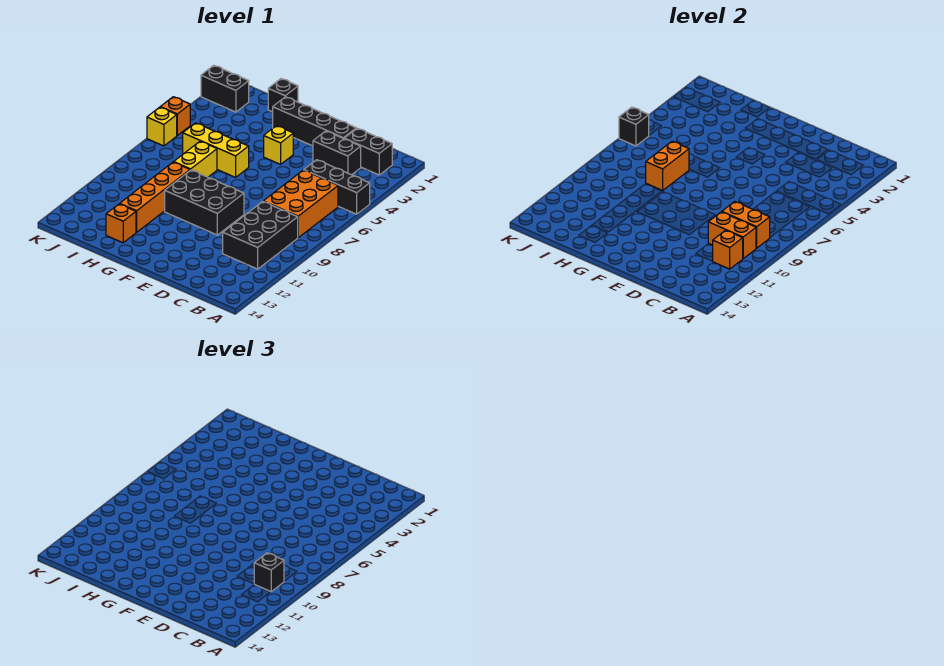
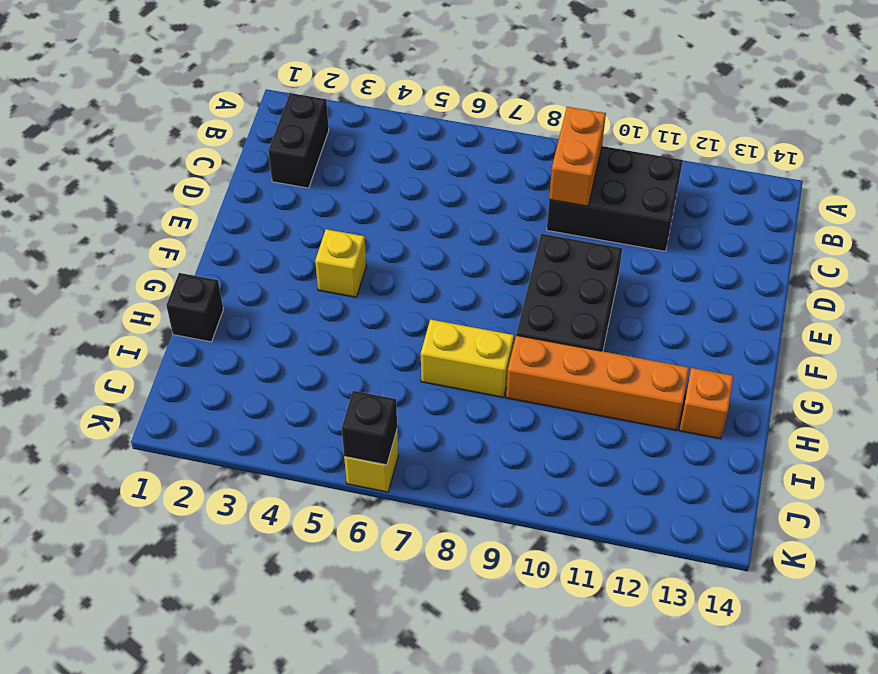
none -> black 1x3 brick [304,160,370,214]
none -> orange 2x3 brick [263,170,338,238]
none -> black 1x2 brick [313,131,361,175]

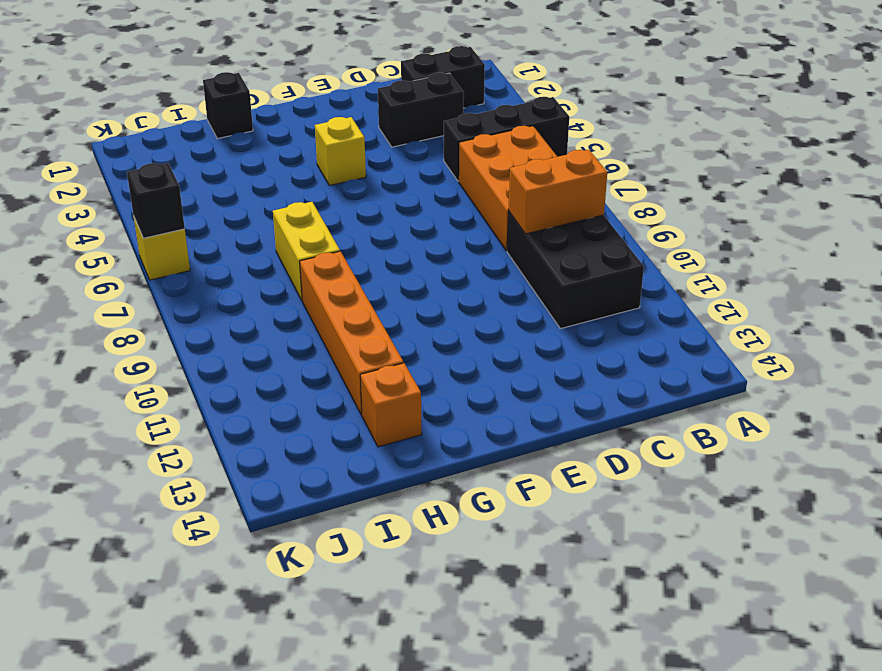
none -> black 1x4 brick [273,97,356,146]
none -> black 2x3 brick [165,170,244,235]
none -> yellow 1x3 brick [183,123,249,177]

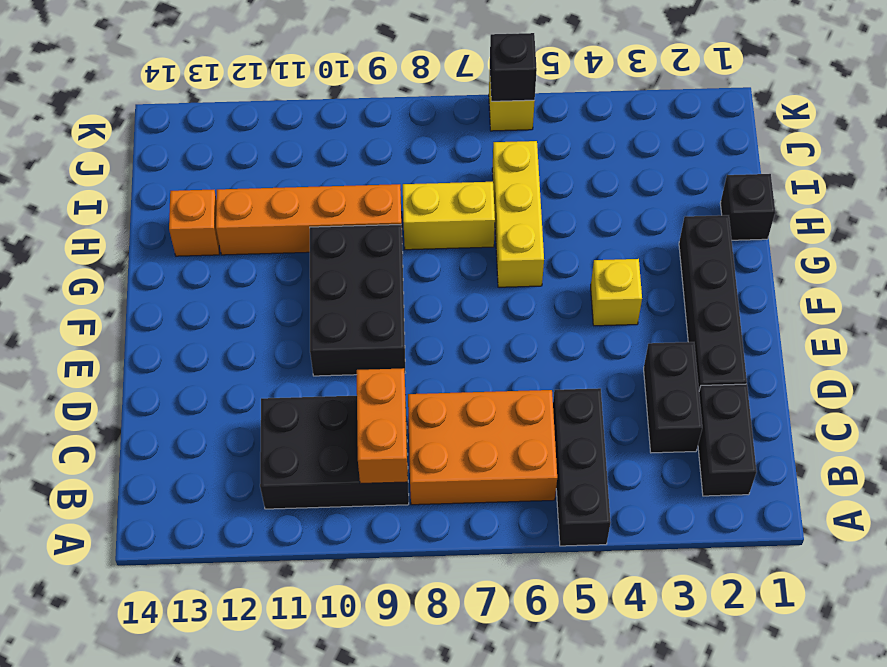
none -> black 1x2 brick [201,65,249,112]
none -> orange 1x1 brick [161,97,190,135]
none -> orange 1x2 brick [708,212,756,258]

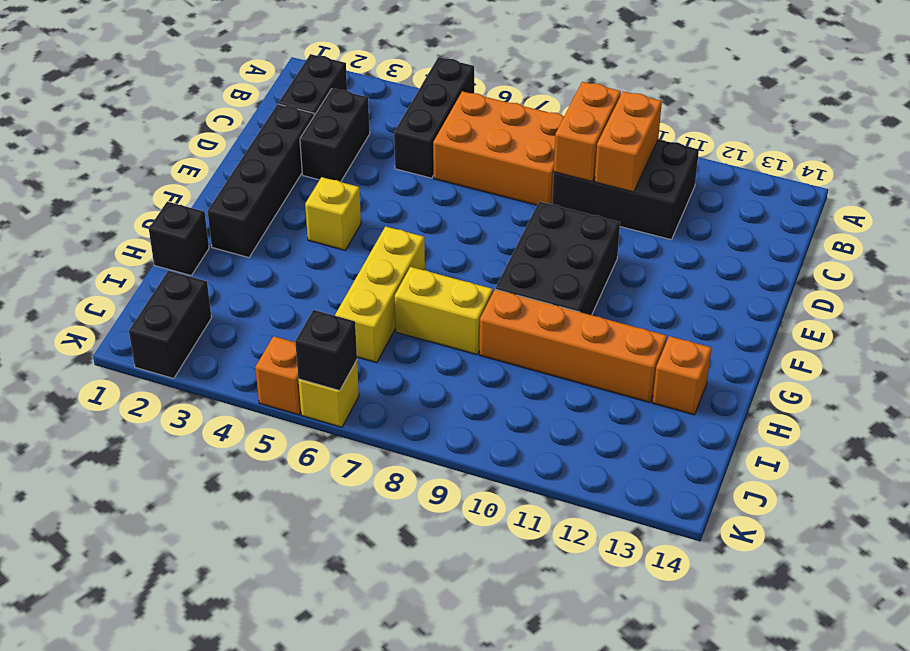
none -> orange 1x1 brick [713,230,743,269]
none -> orange 1x2 brick [646,141,689,190]
none -> black 1x1 brick [254,553,284,591]

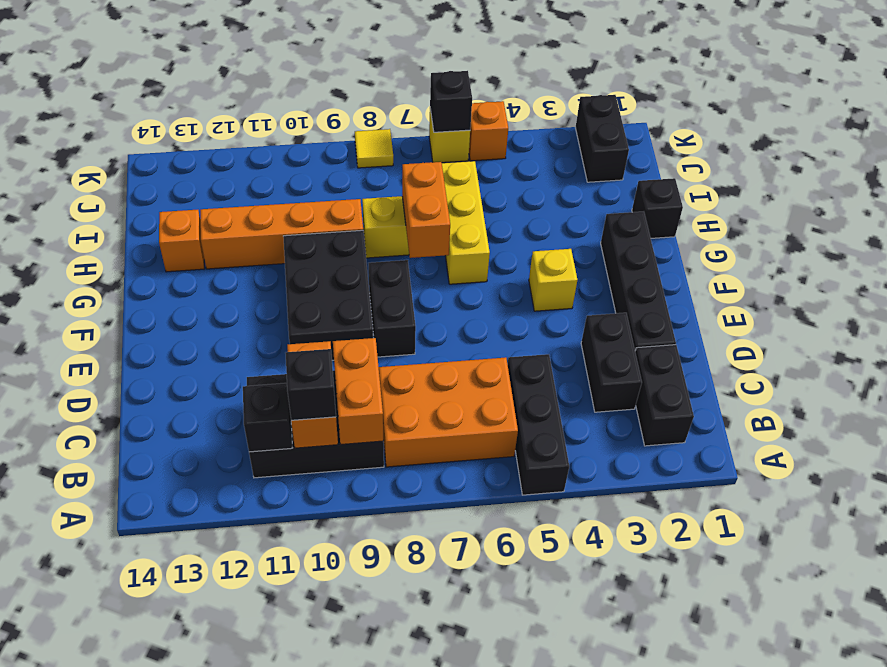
black 1x1 brick [243,383,292,452] -> orange 1x1 brick [713,230,743,269]
black 1x2 brick [369,260,416,357] -> none
orange 1x2 brick [402,162,450,258] -> orange 1x2 brick turned to [646,141,689,190]
yellow 1x1 tile [355,129,393,168] -> none

